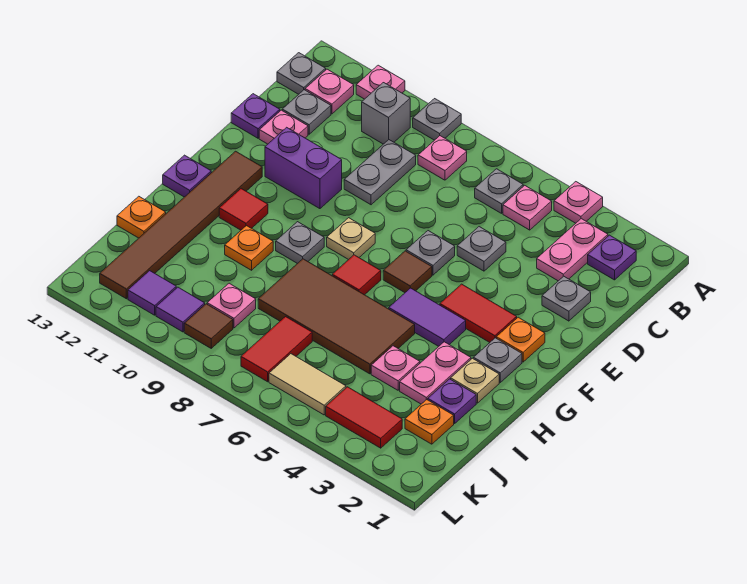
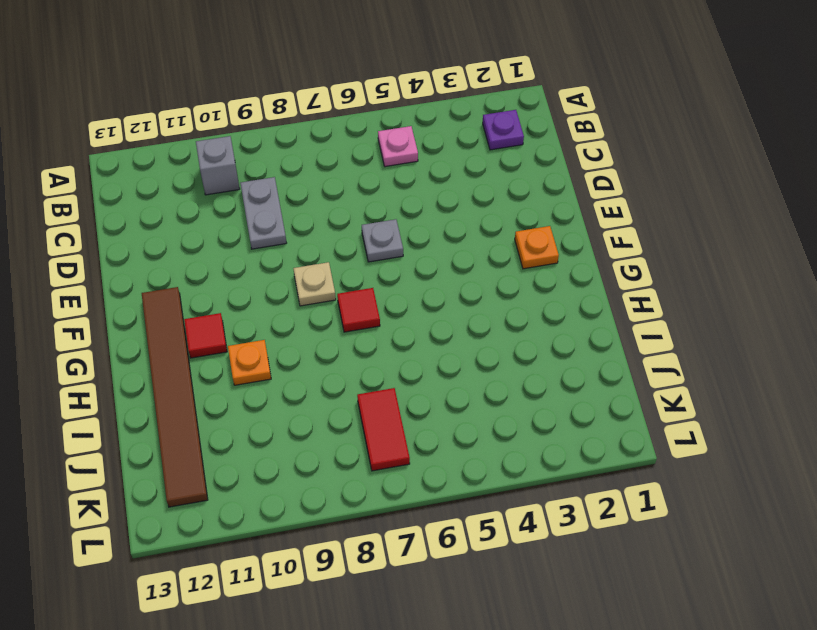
none -> pink 1x1 plate [554,182,603,223]
none -> grey 1x1 plate [413,99,461,140]
none -> pink 1x1 plate [356,65,405,99]
none -> pink 1x2 plate [537,219,608,281]

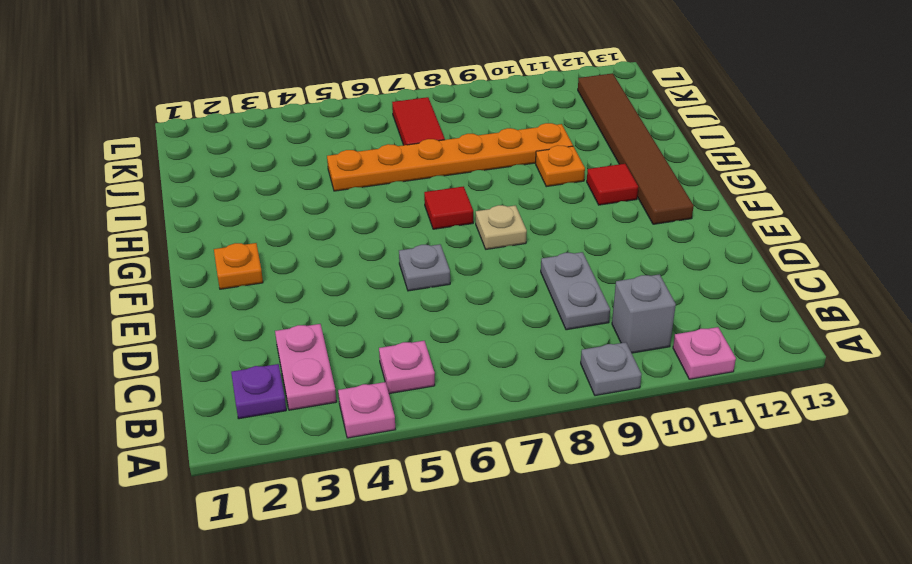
orange 1x6 plate [327,123,573,191] -> brown 2x4 tile [258,259,415,374]
none -> grey 1x1 plate [475,169,523,213]
none -> pink 1x1 plate [418,136,467,180]
none -> pink 1x1 plate [305,69,354,114]
none -> grey 1x1 plate [277,53,326,94]

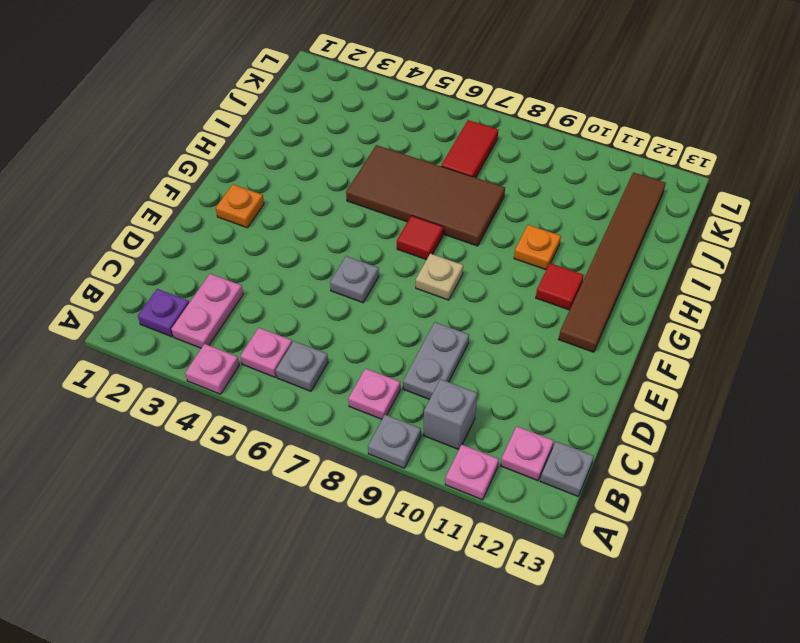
none -> grey 1x1 plate [282,90,331,134]
none -> grey 1x1 plate [542,276,591,321]
none -> grey 1x1 plate [457,227,506,271]
none -> pink 1x1 plate [259,110,308,144]

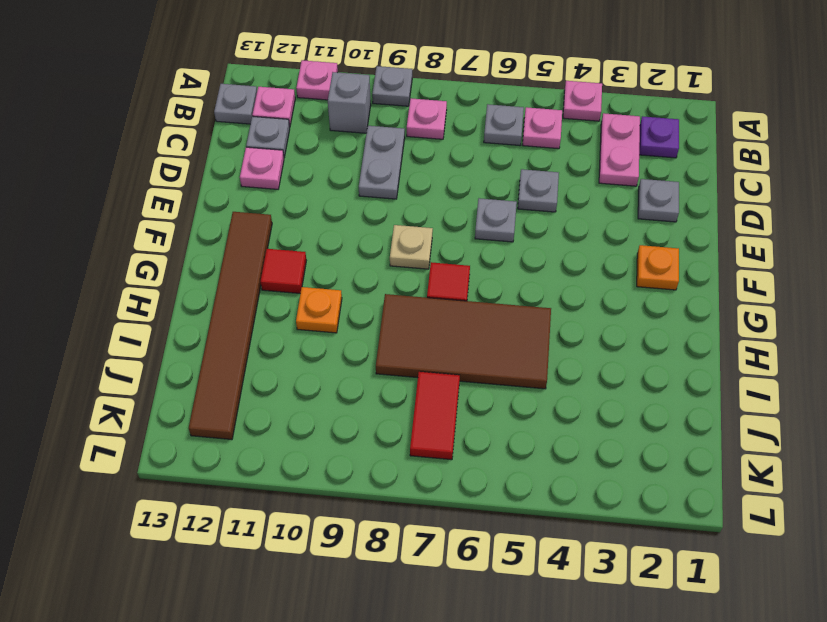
none -> purple 1x1 plate [231,94,280,138]
none -> purple 1x2 brick [265,127,342,209]
none -> red 1x2 tile [440,284,517,342]
none -> brown 1x1 tile [383,251,432,293]

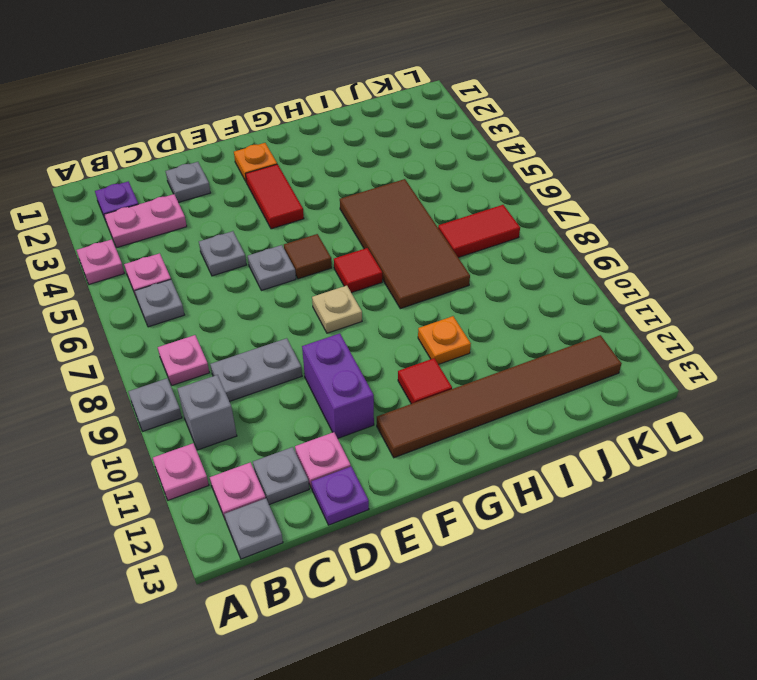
none -> grey 1x1 plate [473,338,522,382]
none -> purple 1x2 tile [389,288,466,346]
none -> grey 1x1 plate [276,222,324,264]
none -> purple 1x1 plate [163,155,211,197]

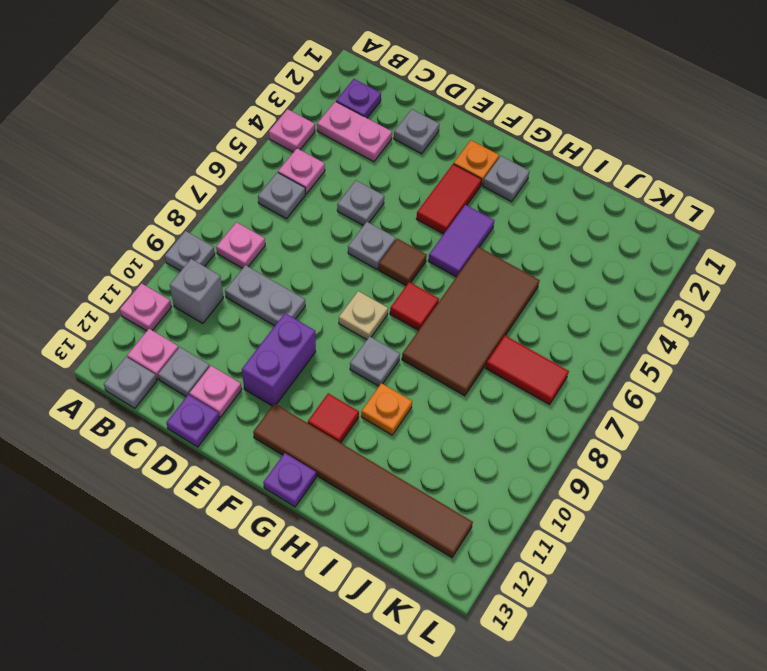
none -> tan 1x1 plate [451,358,499,403]
none -> pink 1x2 plate [400,342,471,404]
none -> purple 1x1 plate [428,379,476,424]
none -> pink 1x1 plate [371,346,420,390]

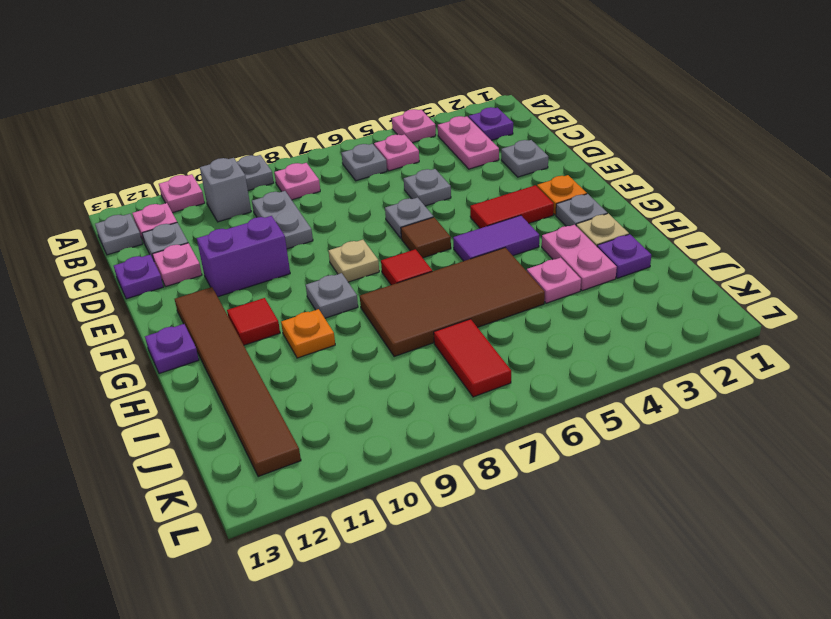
none -> orange 1x1 plate [117,196,166,238]
none -> orange 1x1 plate [405,400,454,444]
none -> pink 1x1 plate [207,283,256,328]
none -> red 1x2 tile [326,387,402,448]

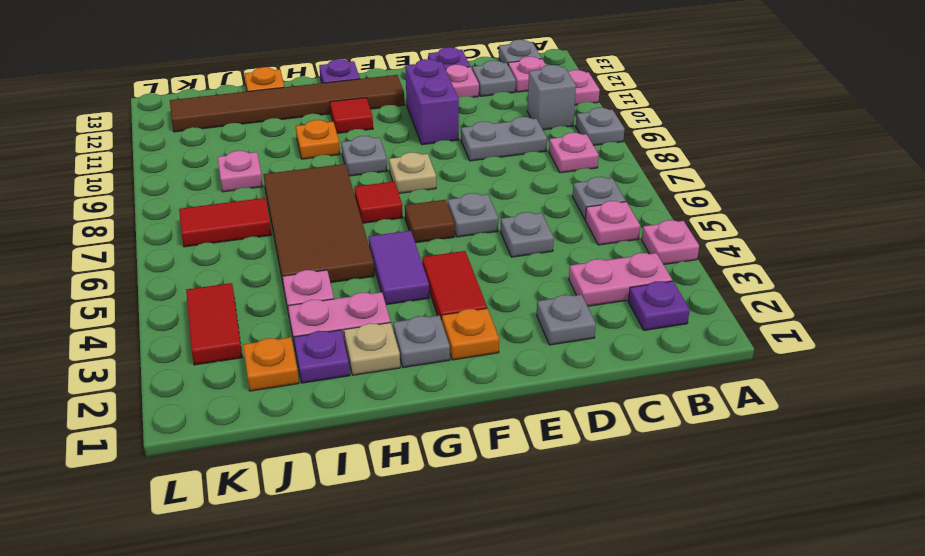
none -> tan 1x2 tile [269,354,346,415]
none -> brown 1x1 tile [184,304,233,348]
none -> purple 1x1 tile [156,287,205,332]
none -> purple 1x1 tile [128,271,176,315]

